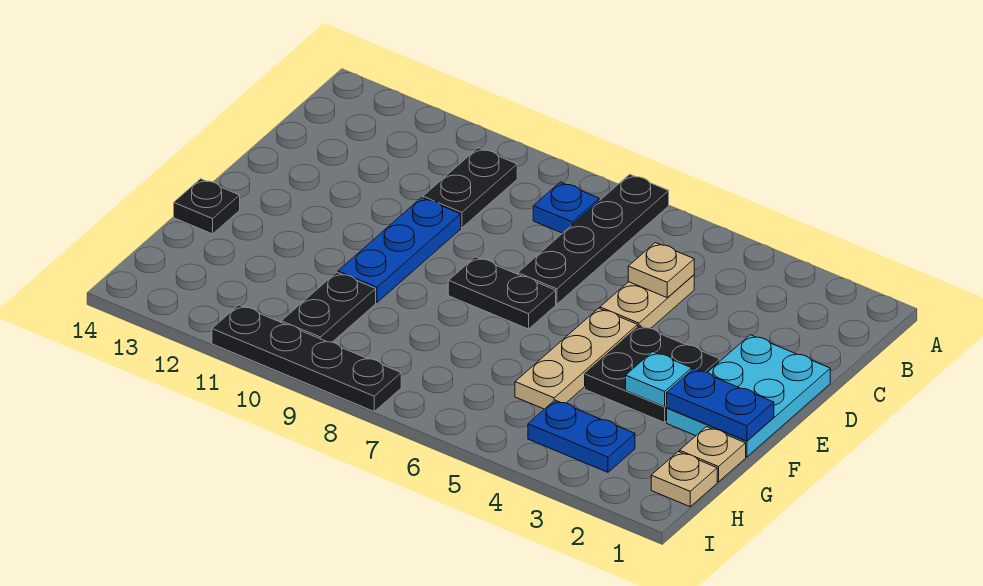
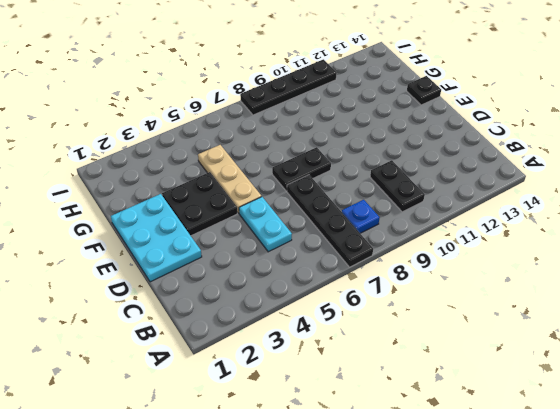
cyan 1x2 plate [239,197,292,252] -> tan 1x2 plate [600,275,694,328]
none -> blue 1x3 plate [338,198,461,302]
none -> tan 1x1 plate [680,427,746,482]
none -> black 1x2 plate [281,272,376,342]

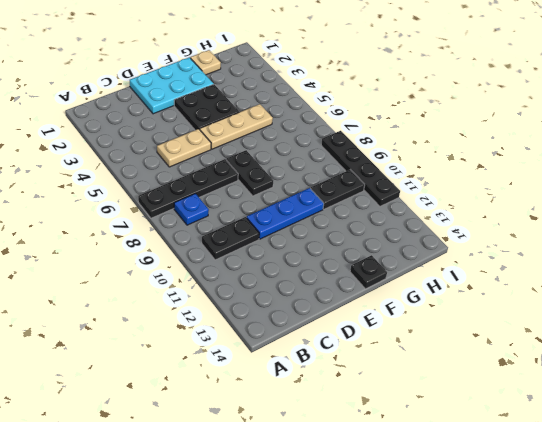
none -> tan 1x1 plate [651,452,717,507]
none -> blue 1x2 plate [528,400,635,472]
none -> tan 1x1 plate [628,243,694,298]

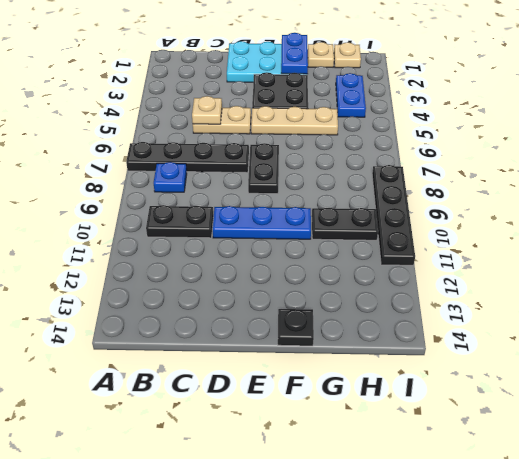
none -> cyan 1x1 plate [626,352,692,407]

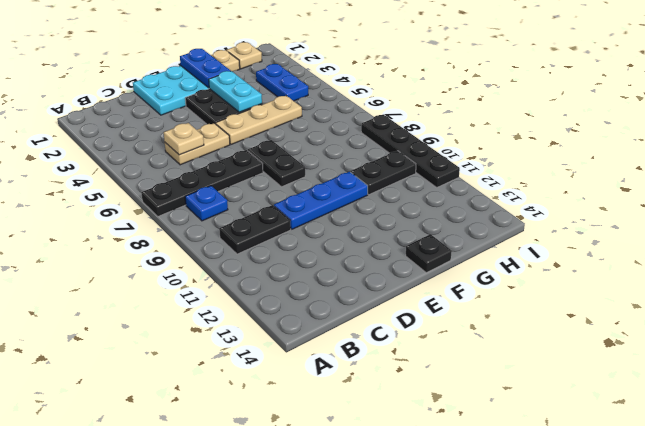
cyan 1x2 plate [209,71,262,112] -> cyan 1x1 plate [626,352,692,407]

